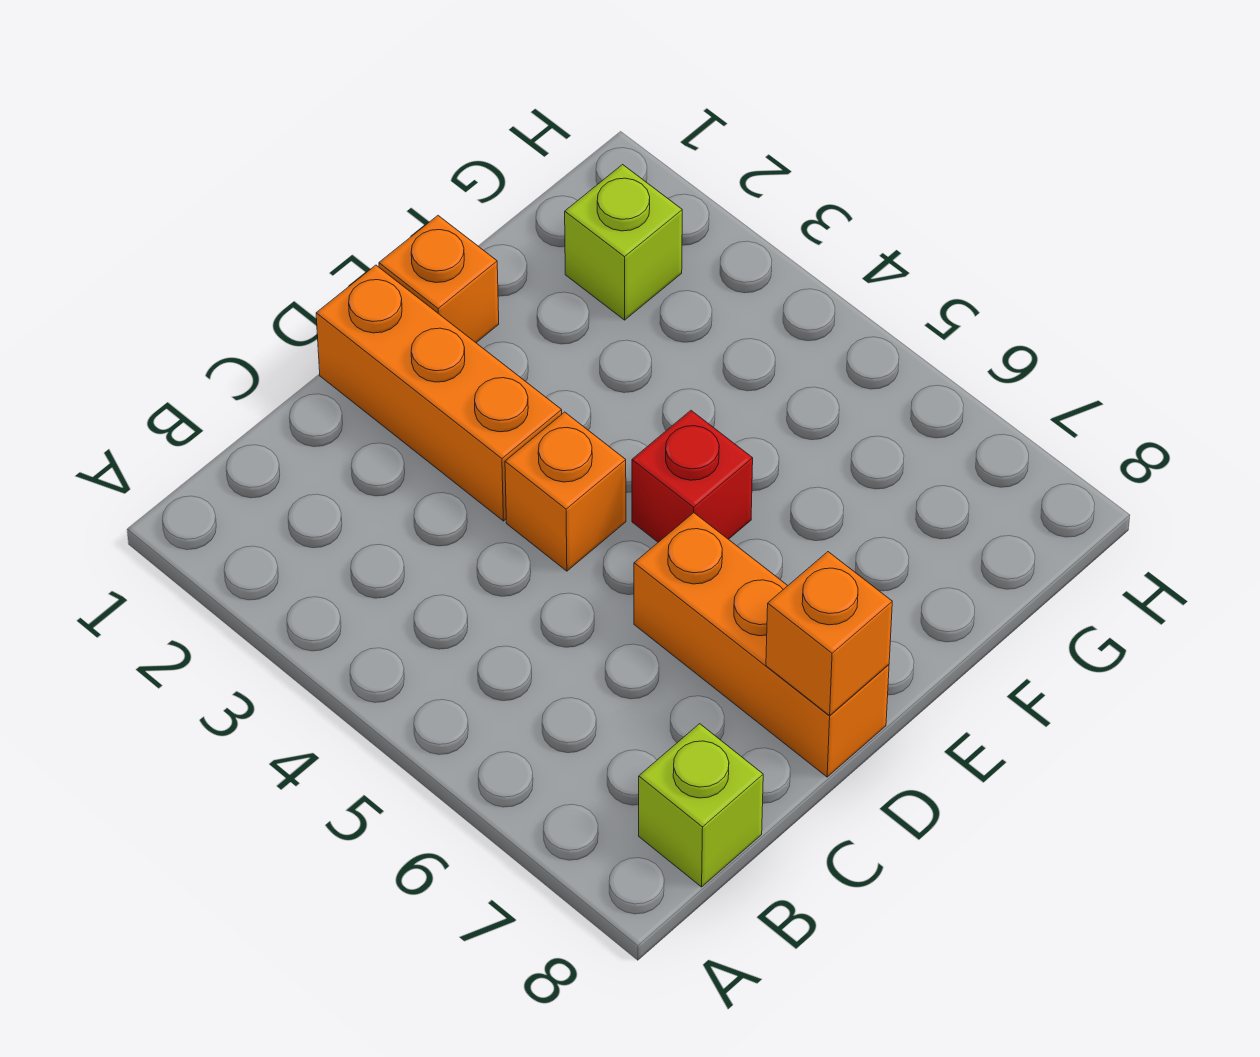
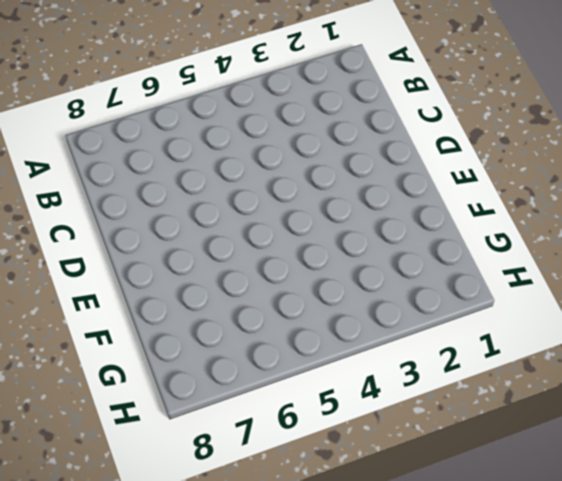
none -> lime 1x1 brick [639,724,763,887]
none -> orange 1x3 brick [316,265,562,521]

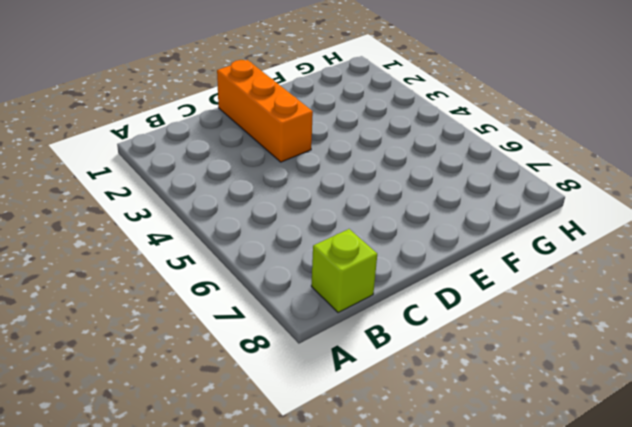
none -> orange 1x1 brick [505,412,626,571]
none -> orange 1x3 brick [634,513,889,777]

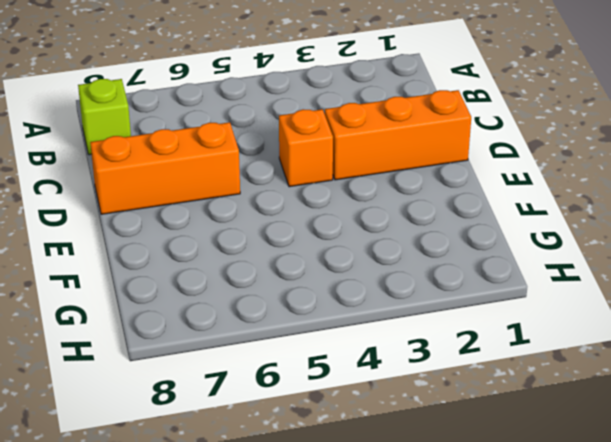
none -> orange 1x1 brick [379,216,499,343]
none -> red 1x1 brick [632,411,753,542]

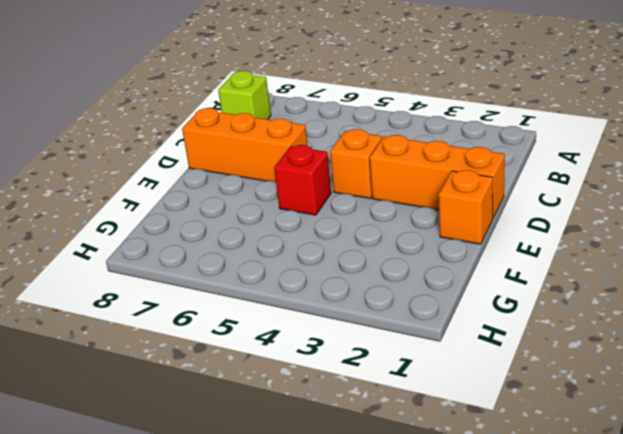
none -> lime 1x1 brick [565,165,682,320]
none -> orange 1x1 brick [766,552,892,715]

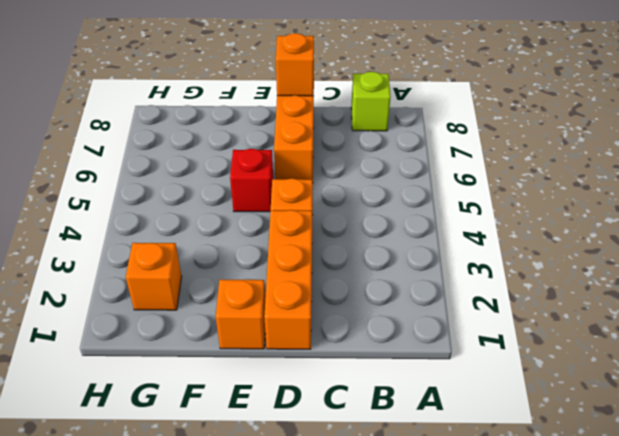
orange 1x1 brick [126,243,182,310] -> lime 1x1 brick [565,165,682,320]

